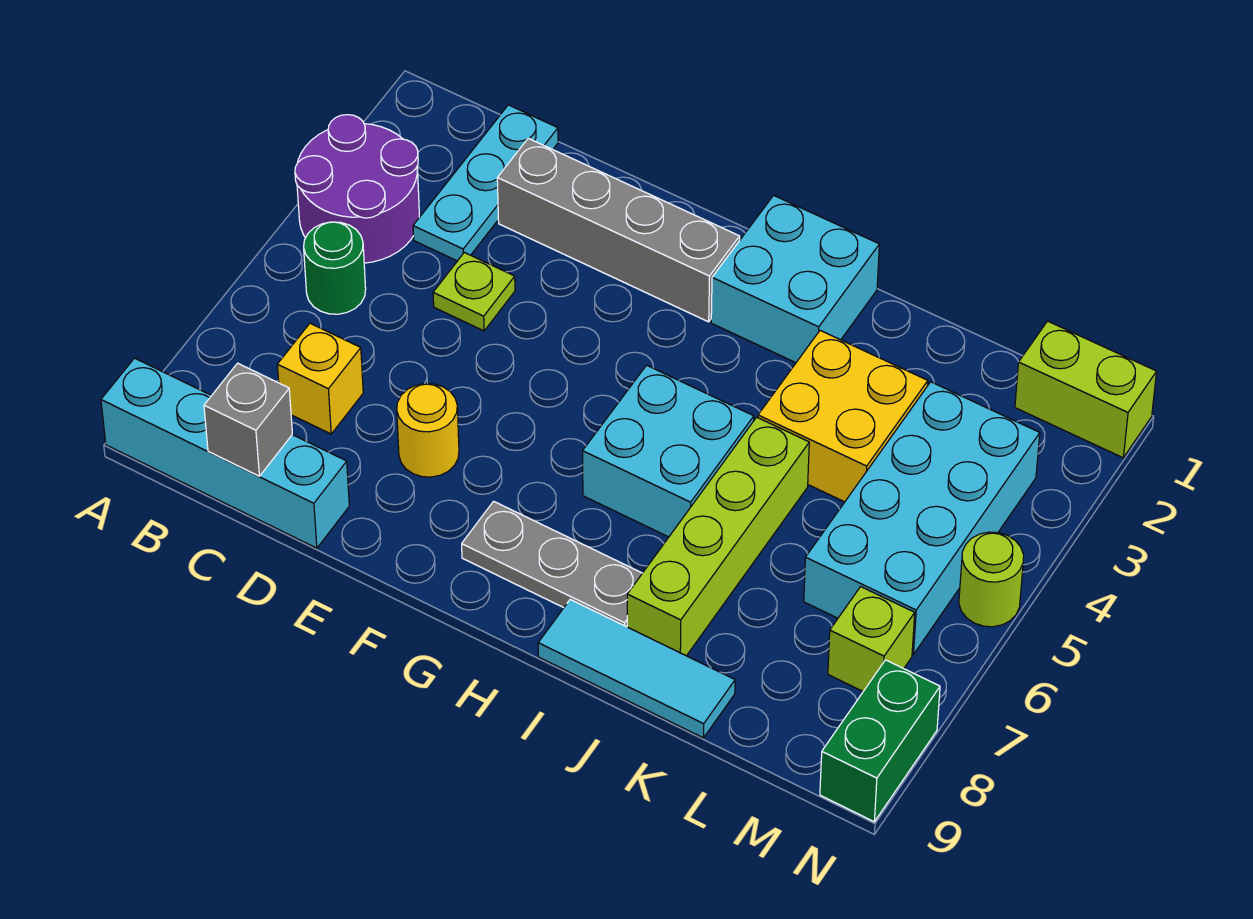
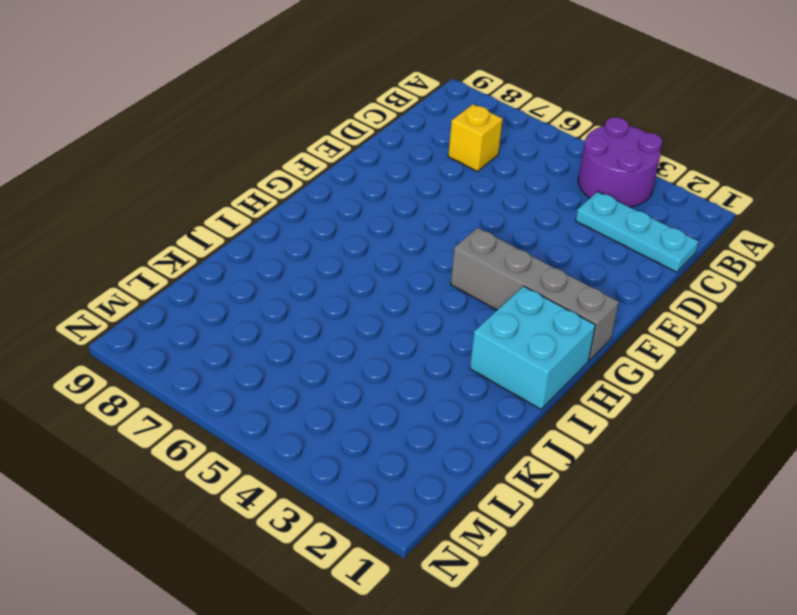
grey 1x4 brick [451,228,619,360] -> grey 1x4 brick turned to [497,138,740,322]
none -> cyan 1x4 brick [101,358,349,548]
none -> green 1x1 round brick [304,222,366,314]
none -> lime 1x1 plate [433,252,515,331]

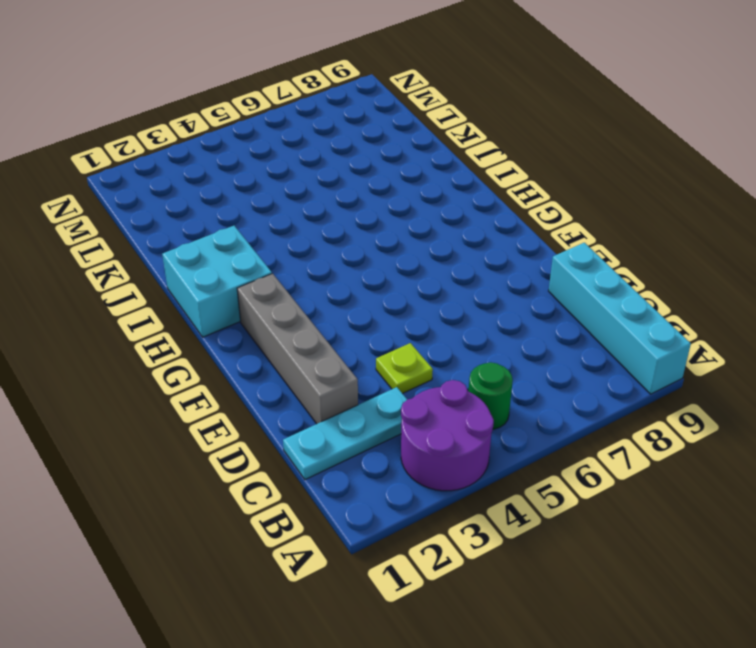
none -> yellow 1x1 brick [277,323,363,434]
none -> yellow 1x1 round brick [397,384,459,477]
none -> grey 1x3 plate [462,501,642,627]

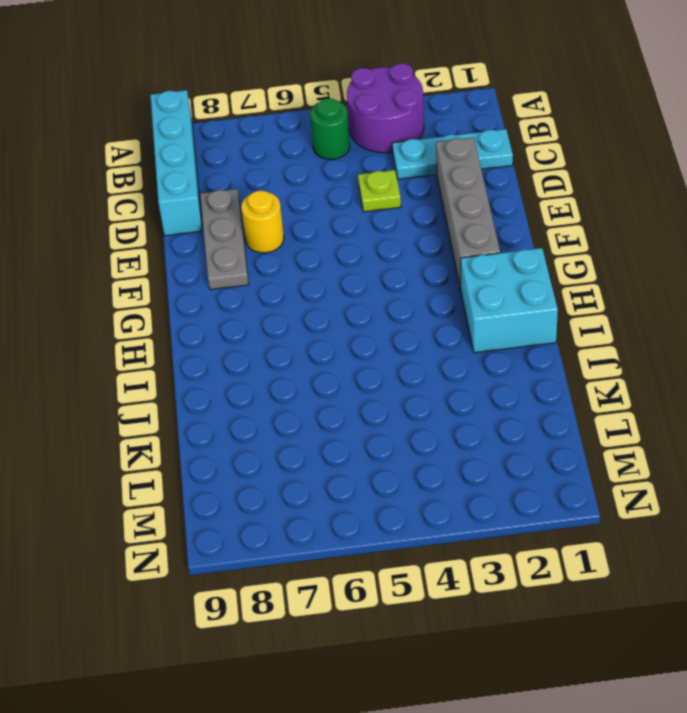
grey 1x3 plate [200,189,249,290] -> grey 1x3 plate moved to [462,501,642,627]
none -> yellow 1x1 brick [277,323,363,434]
none -> cyan 2x2 brick [583,365,754,537]
none -> cyan 1x3 tile [538,600,735,738]

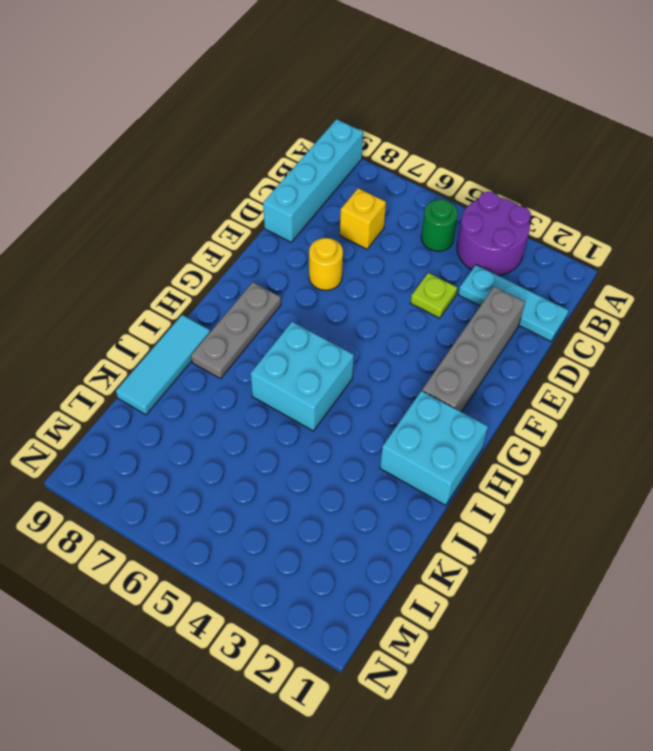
none -> yellow 2x2 brick [758,331,928,502]
none -> lime 1x4 brick [627,417,809,656]
none -> cyan 2x4 brick [804,382,1040,654]

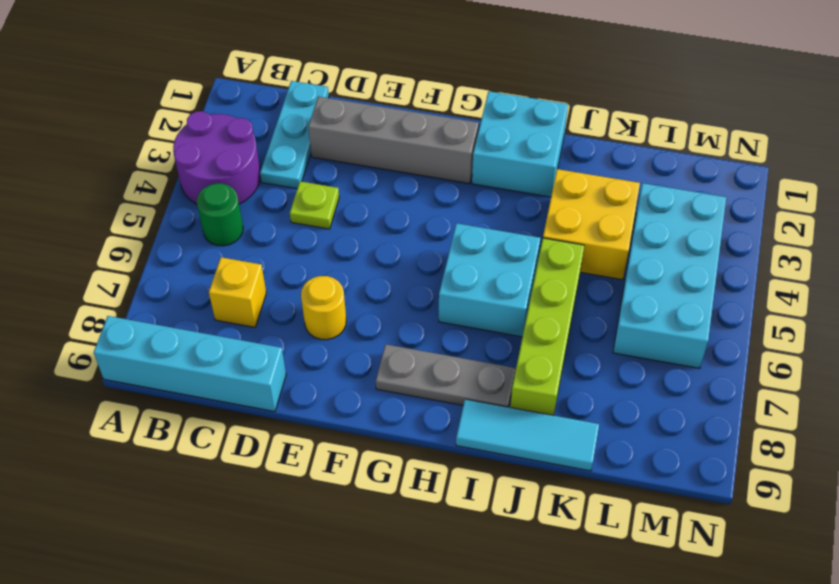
none -> lime 1x2 brick [1015,321,1157,458]
none -> lime 1x1 brick [828,587,915,691]
none -> lime 1x1 round brick [959,532,1024,627]

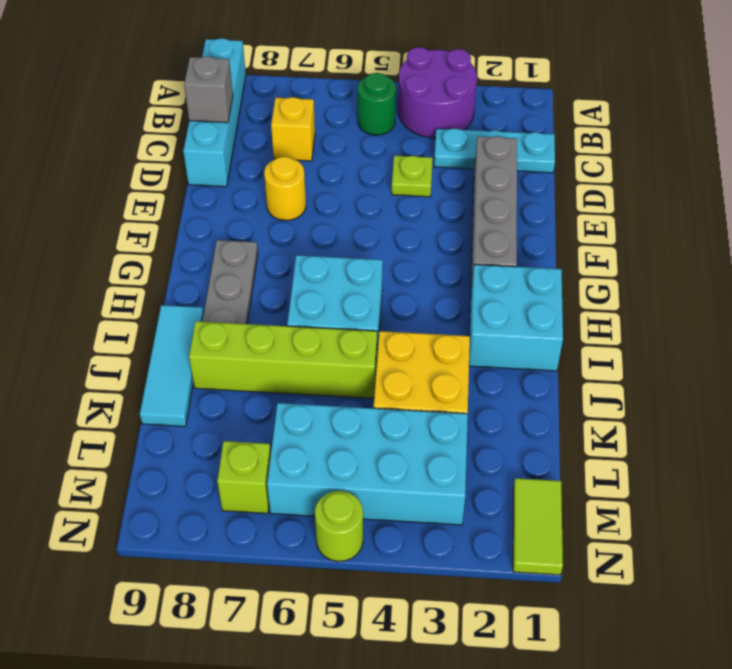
lime 1x2 tile [513,478,563,575] -> lime 1x2 brick [1015,321,1157,458]
none -> green 1x2 brick [820,660,940,822]

